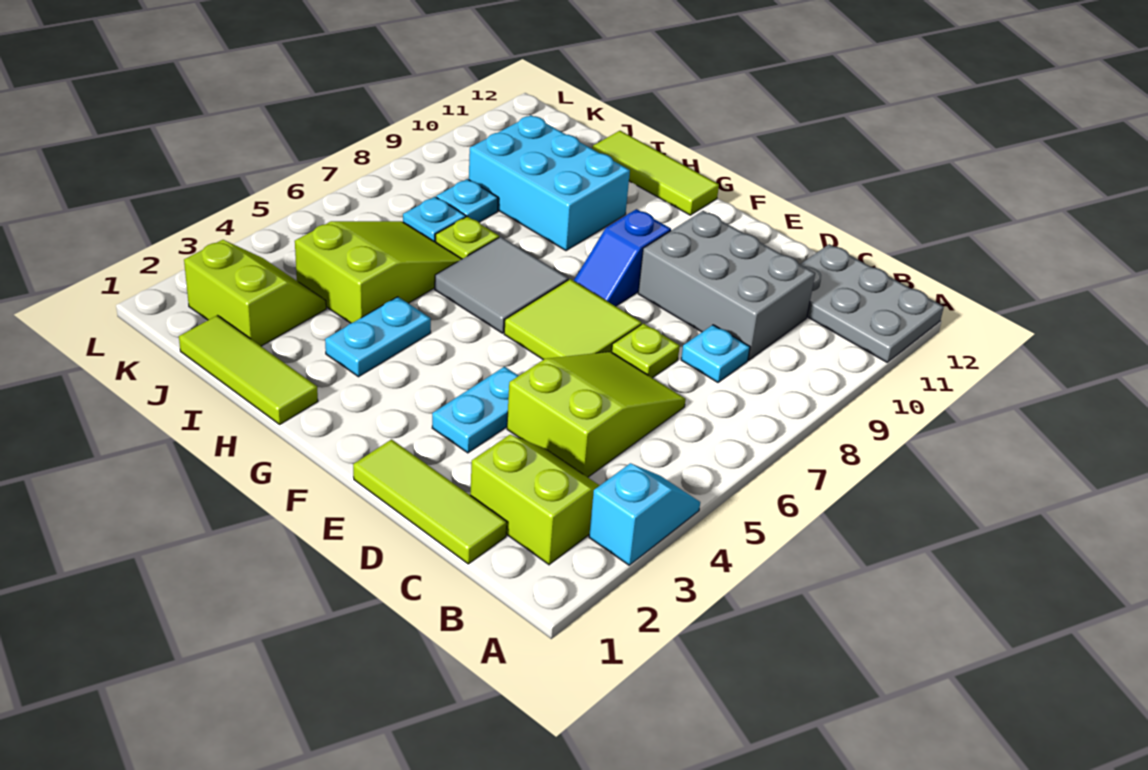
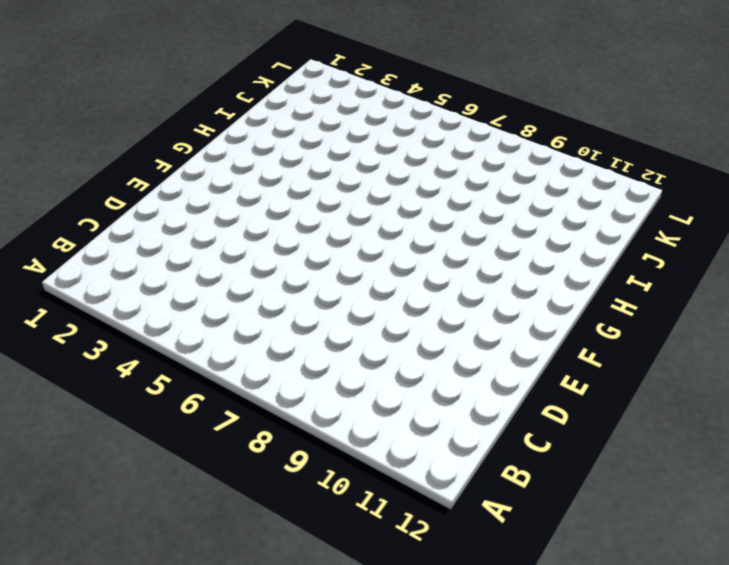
none -> cyan 1x2 slope [589,463,700,565]
none -> grey 2x3 plate [800,244,944,362]
none -> lime 2x2 slope [470,435,600,565]

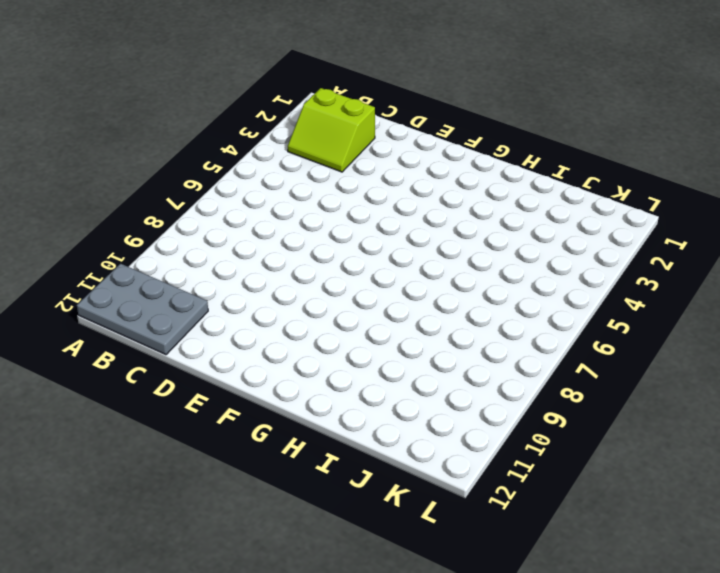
none -> cyan 1x2 slope [589,463,700,565]
none -> lime 1x3 tile [353,439,507,564]
none -> lime 2x3 slope [507,352,686,477]

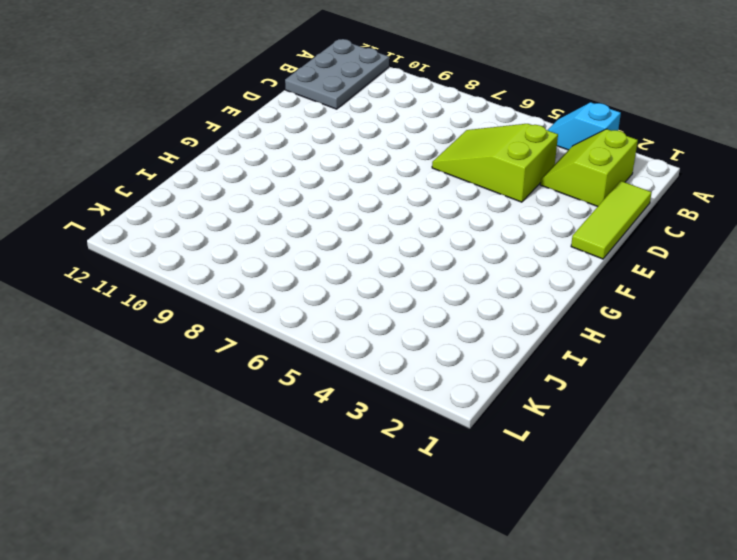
none -> cyan 1x1 plate [681,325,750,382]
none -> grey 2x3 brick [638,211,815,360]
none -> lime 1x1 plate [612,323,680,378]

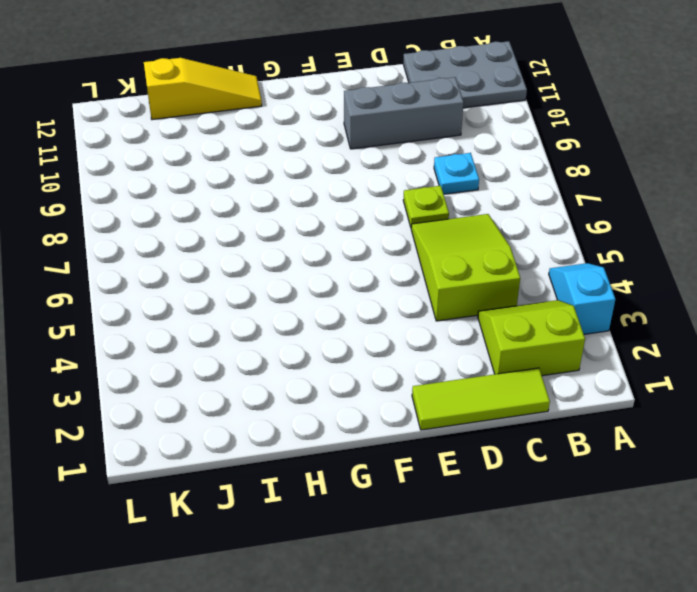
grey 1x3 brick [344,77,464,149] -> grey 2x3 brick [638,211,815,360]
yellow 1x3 slope [144,58,262,120] -> lime 1x3 tile [592,131,719,215]
none -> cyan 1x2 plate [432,367,518,453]
none -> lime 2x2 tile [504,279,642,360]
none -> blue 1x2 slope [574,209,671,306]

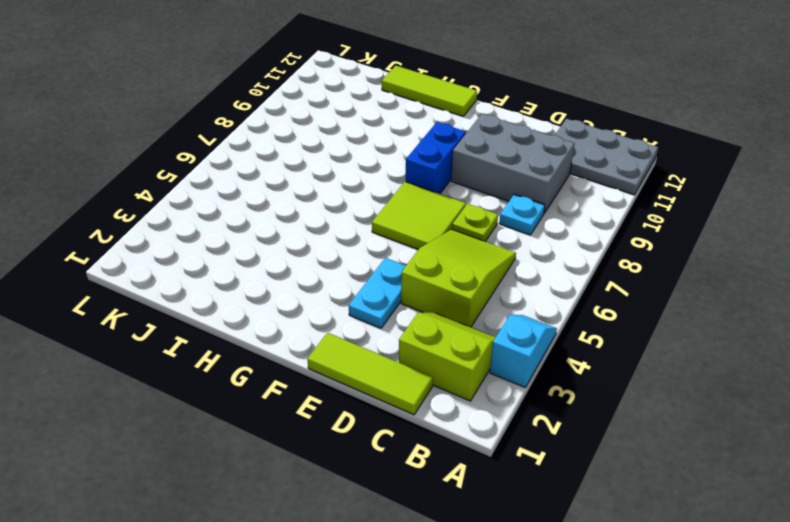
blue 1x2 brick [406,122,466,194] -> blue 1x2 slope [574,209,671,306]
none -> grey 2x2 tile [435,237,569,333]
none -> lime 1x3 tile [179,315,318,424]
none -> cyan 1x2 plate [325,297,431,377]

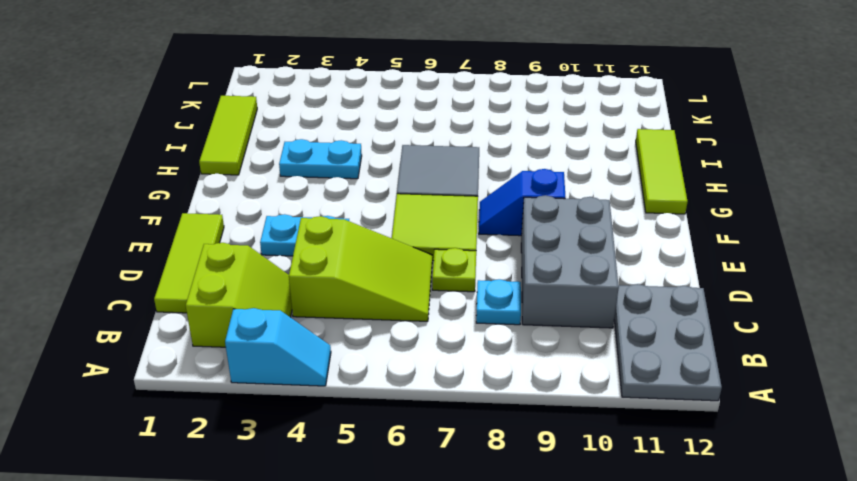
none -> cyan 2x3 brick [469,115,630,251]
none -> lime 2x3 slope [295,221,462,323]
none -> lime 1x1 plate [436,216,499,259]

